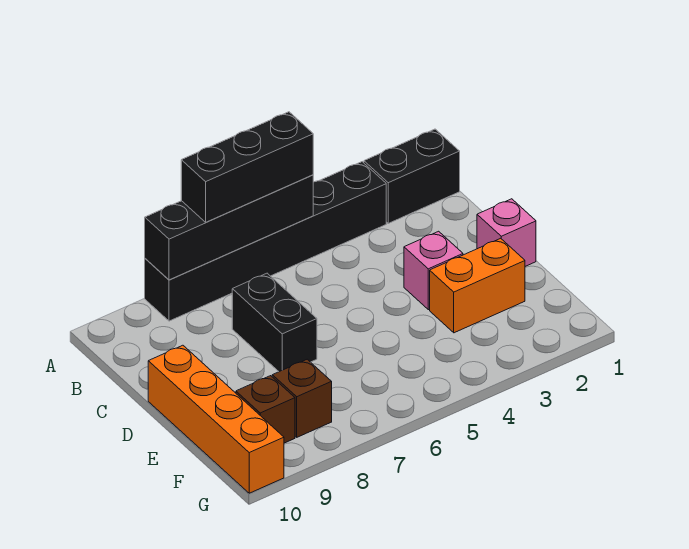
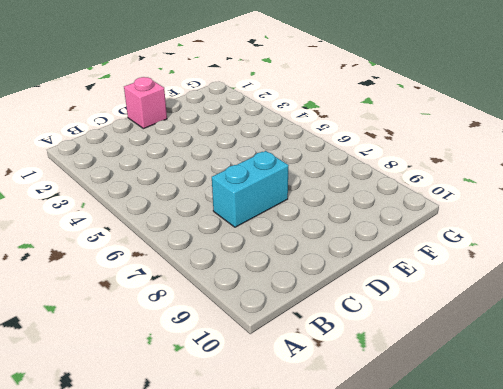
cyan 1x2 brick [212,151,289,227] -> black 1x2 brick [232,273,317,372]
none -> black 1x2 brick [364,129,460,223]
none -> black 1x6 brick [145,162,386,321]

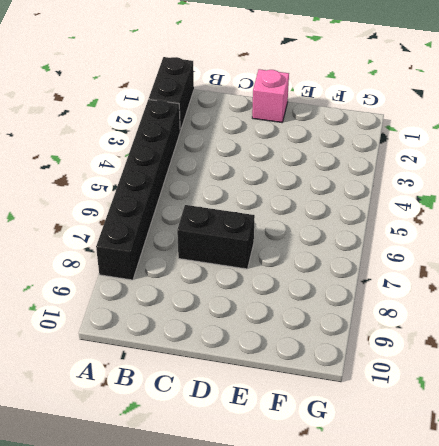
none -> pink 1x1 brick [404,231,463,310]
none -> orange 1x4 brick [148,345,284,493]

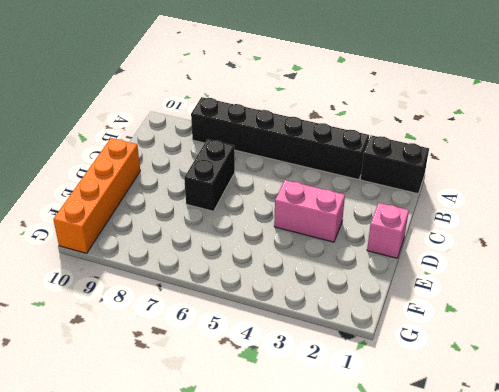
pink 1x2 brick [274,180,345,242] -> pink 1x1 brick [404,231,463,310]
none -> orange 1x2 brick [430,238,525,333]
none -> brown 1x1 brick [272,359,332,437]

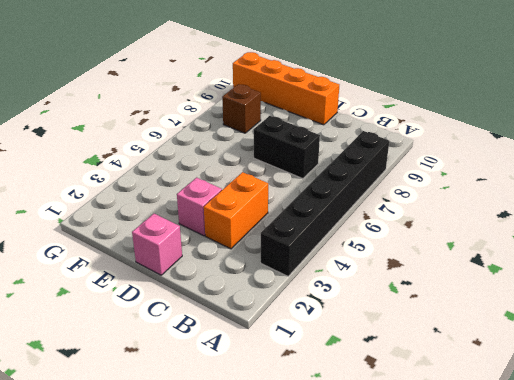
orange 1x2 brick [204,172,268,249] -> orange 1x2 brick moved to [430,238,525,333]
none -> black 1x2 brick [364,129,460,223]
none -> brown 1x1 brick [236,376,295,443]

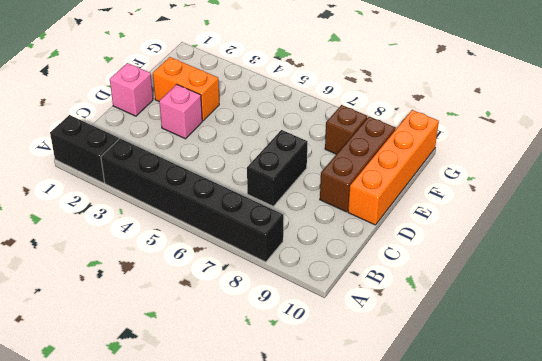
brown 1x3 brick [320,117,396,212] -> brown 1x1 brick [236,376,295,443]
none -> black 1x4 brick [145,175,313,280]
none -> black 1x3 brick [181,112,313,222]

